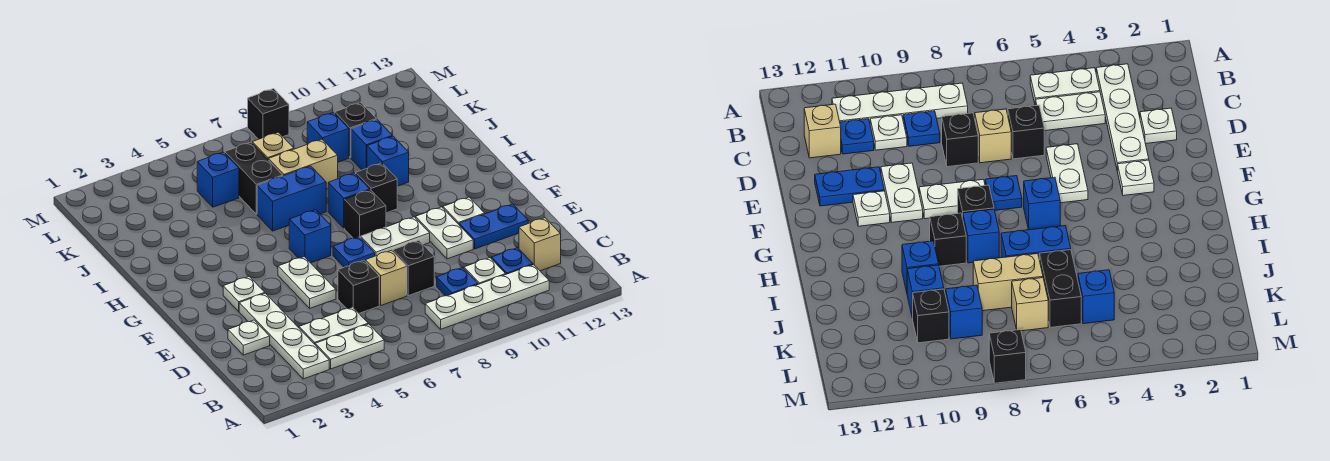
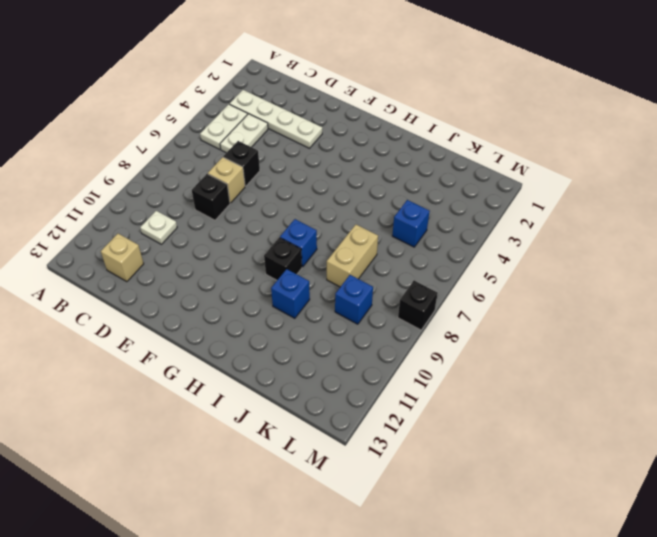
none -> white 1x4 plate [425,265,549,329]
none -> blue 1x1 plate [437,268,478,296]
none -> blue 1x1 plate [491,248,533,274]
none -> white 1x1 plate [228,320,270,355]

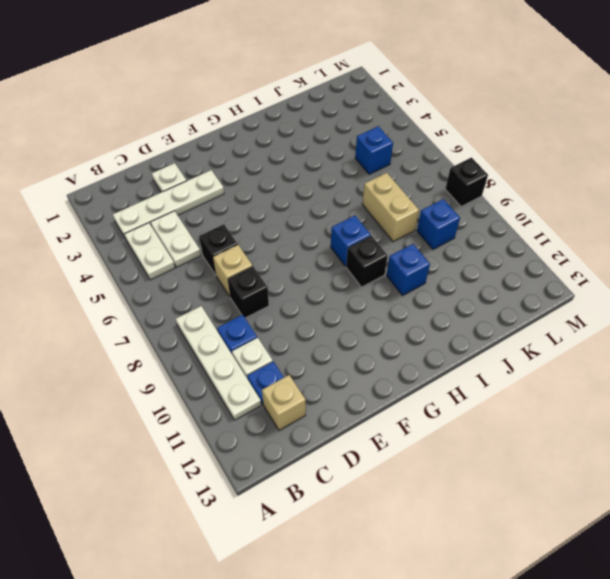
none -> white 1x2 plate [278,257,336,308]
none -> white 1x2 plate [416,207,473,259]
none -> blue 1x2 plate [459,204,528,249]
none -> white 1x1 plate [223,276,265,311]

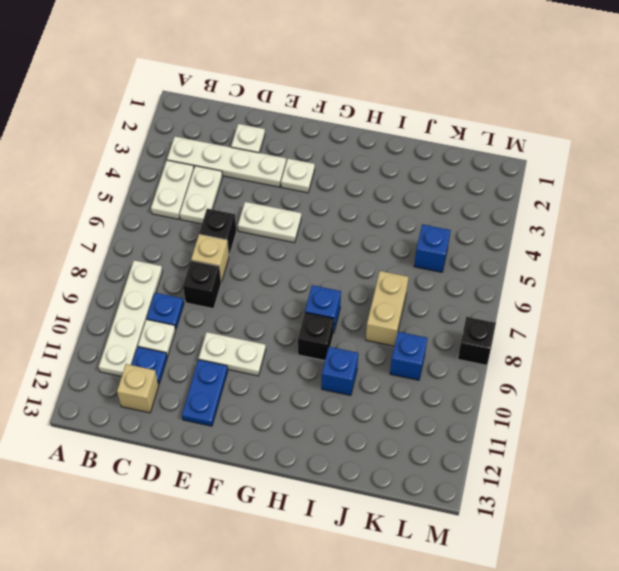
none -> blue 1x1 plate [333,237,375,267]
none -> white 1x2 plate [361,217,430,256]
none -> white 1x1 plate [443,197,485,224]
none -> blue 1x1 brick [289,210,331,263]

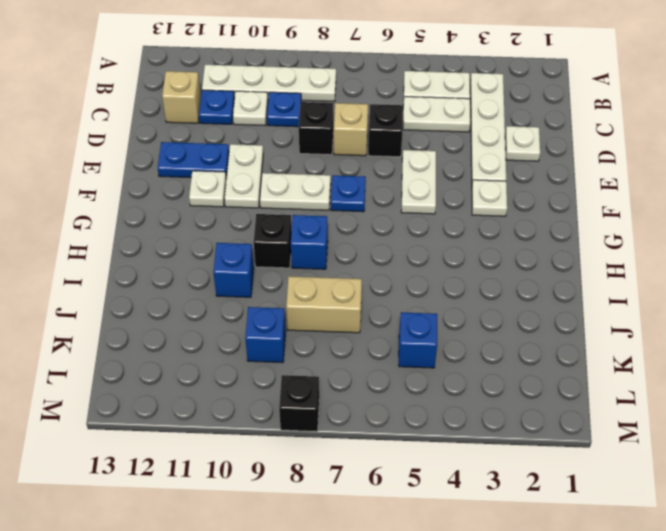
none -> blue 1x1 brick [289,210,331,263]
none -> black 1x1 brick [344,190,386,238]
none -> blue 1x2 brick [257,166,326,231]
none -> black 1x2 brick [225,142,283,214]

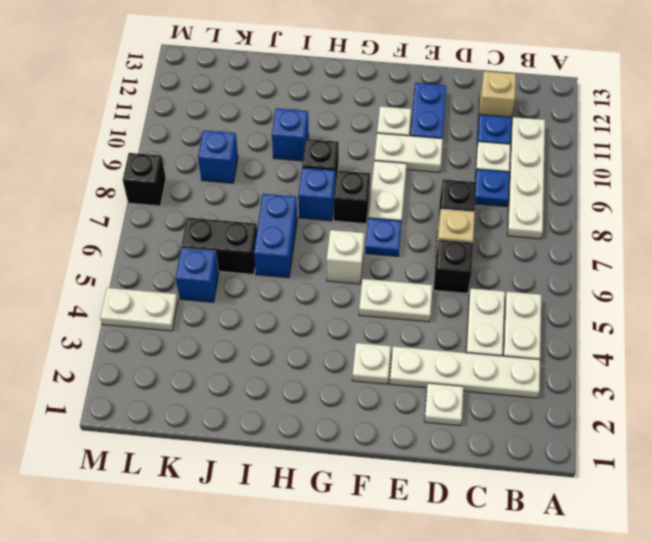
white 1x1 brick [327,230,364,284] -> blue 1x1 brick [289,210,331,263]
white 1x2 plate [100,288,178,331] -> none
none -> tan 1x2 brick [269,139,338,189]
none -> blue 1x1 brick [351,119,392,170]
none -> tan 1x1 brick [252,132,294,160]
none -> black 1x1 brick [335,103,376,158]

